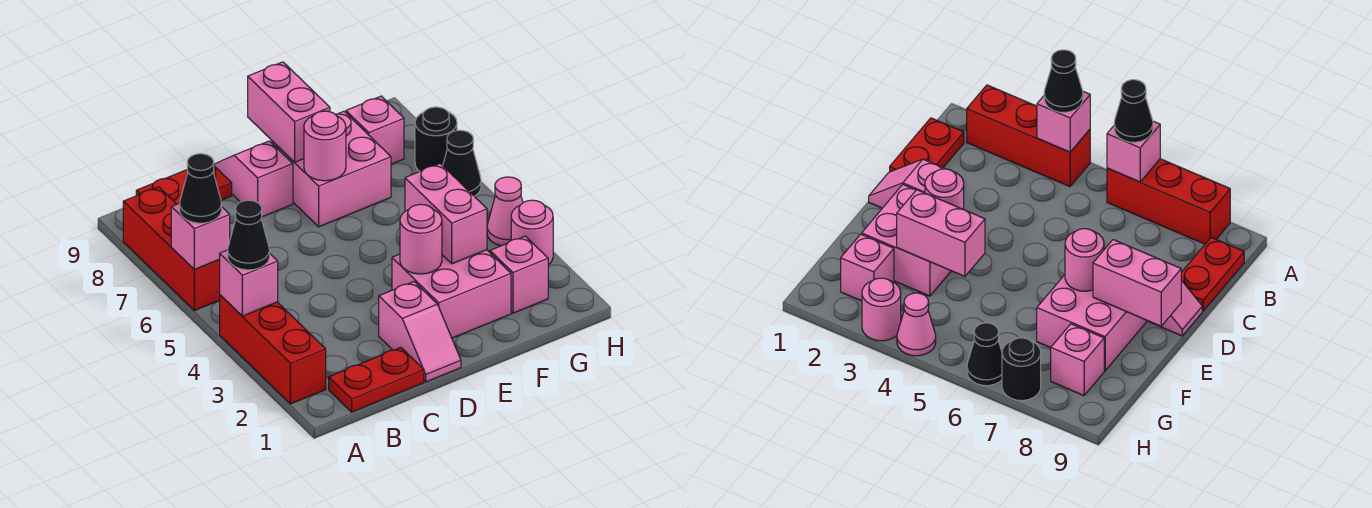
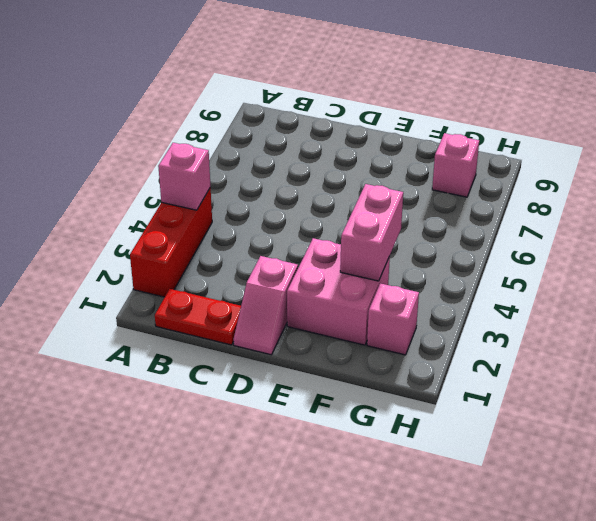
none -> red 1x3 brick [123,187,220,311]
none -> red 1x2 plate [136,166,232,204]
none -> pink 1x2 slope [214,141,293,217]

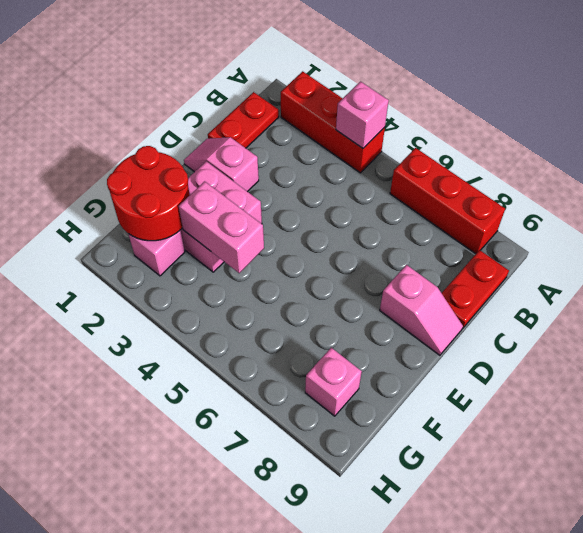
red 2x2 round brick [107,146,190,241] -> none
none -> pink 2x2 brick [272,111,391,227]
none -> pink 1x1 round brick [511,200,553,265]
none -> pink 1x1 cone [487,177,523,246]

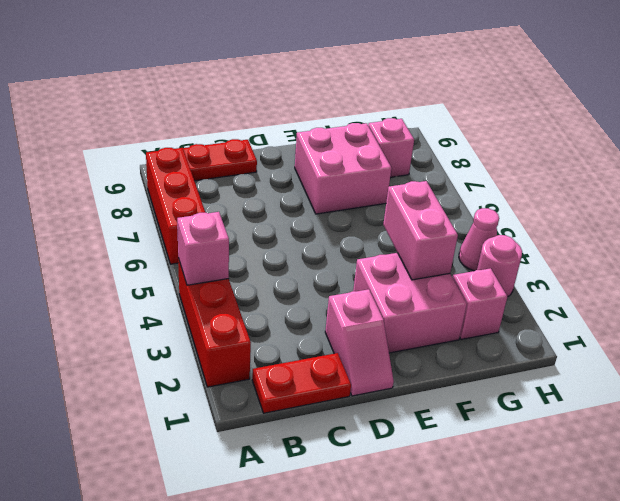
none -> pink 1x2 slope [214,141,293,217]
none -> black 1x1 cone [443,130,481,196]
none -> black 1x1 round brick [415,107,457,171]

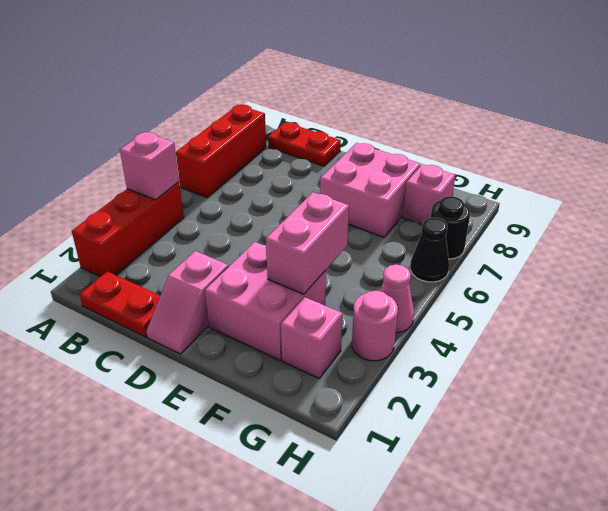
none -> pink 1x2 slope [214,141,293,217]
none -> pink 1x1 brick [171,203,230,269]
none -> pink 1x1 round brick [400,204,442,274]

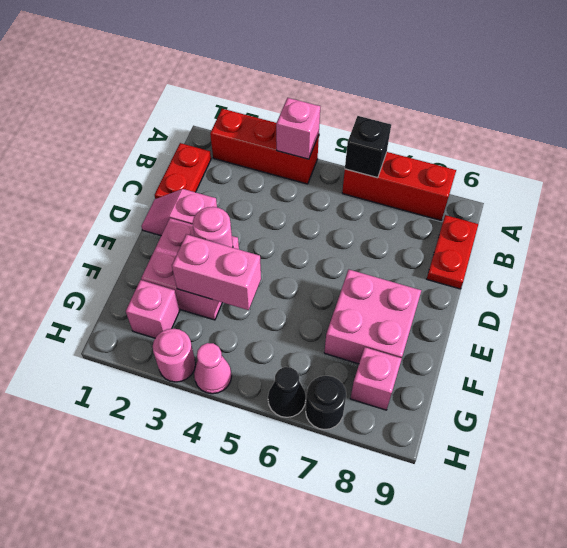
black 1x1 brick [345,116,391,178] -> pink 1x1 brick [171,203,230,269]
none -> pink 1x2 slope [214,141,293,217]
none -> pink 1x1 round brick [304,111,346,181]
none -> pink 1x2 brick [248,62,330,162]

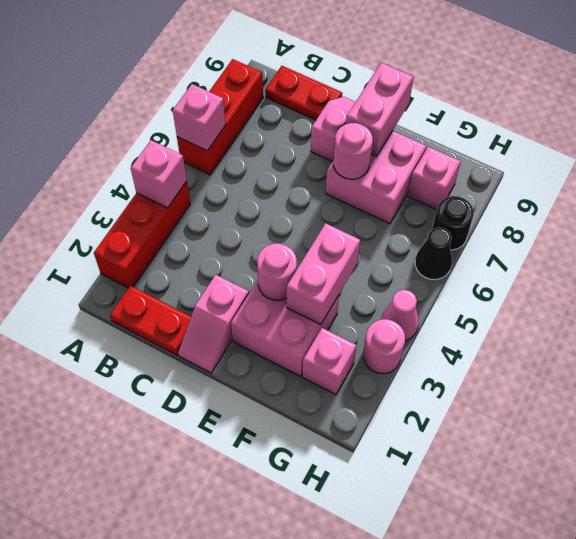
none -> black 1x1 cone [228,200,270,270]
none -> black 1x1 cone [180,154,222,223]

